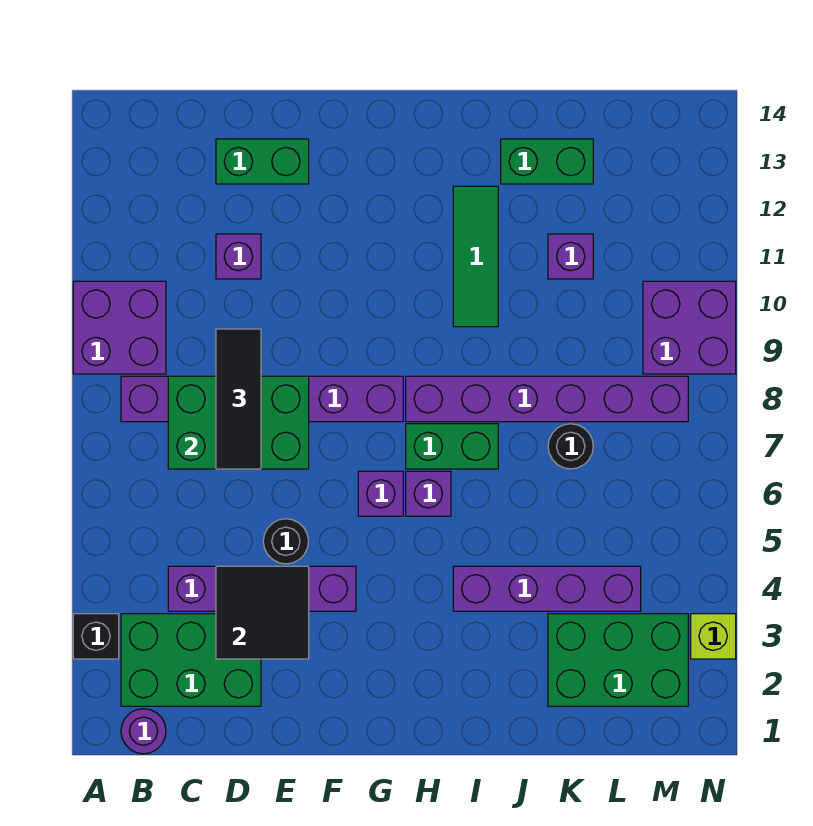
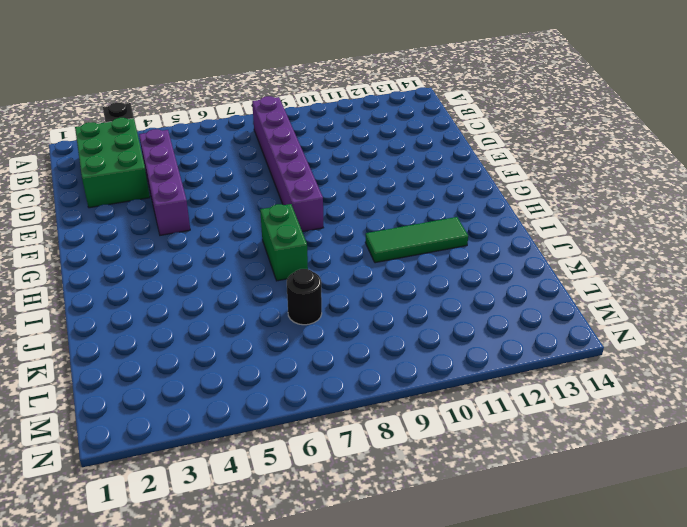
none -> purple 2x2 brick [73,281,166,374]
none -> purple 1x1 round brick [121,709,166,754]
none -> purple 1x1 brick [216,234,261,279]

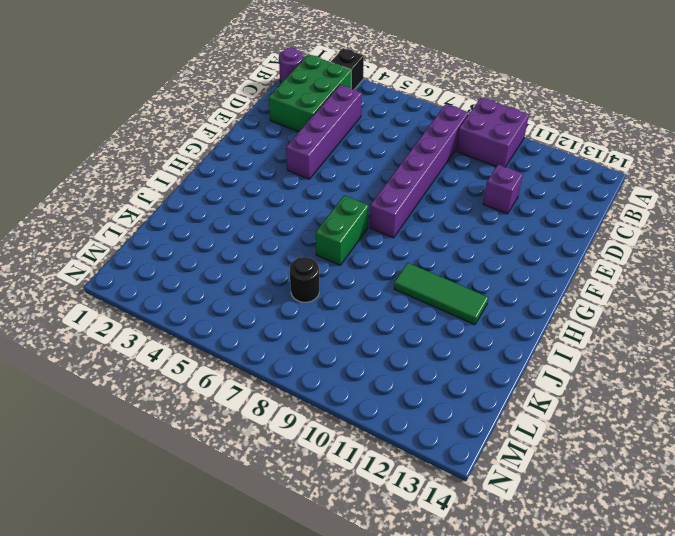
none -> green 1x2 brick [216,139,309,184]
none -> black 1x1 round brick [263,519,308,564]
none -> purple 1x1 brick [358,471,403,516]

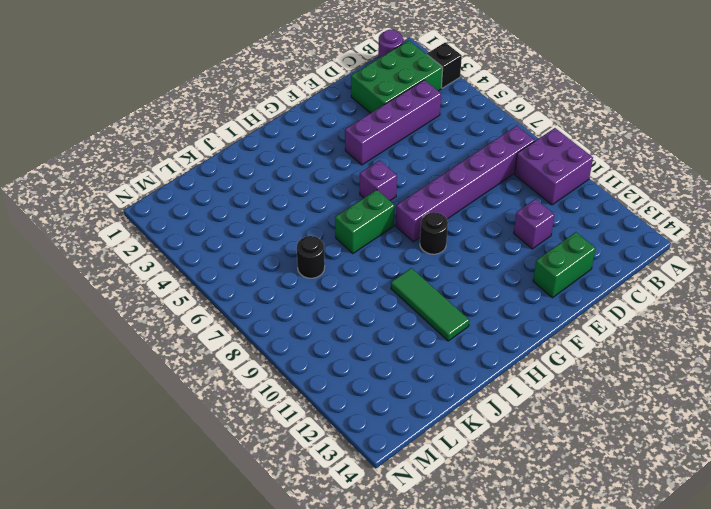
black 1x1 round brick [420,212,448,254] -> black 1x1 round brick moved to [263,519,308,564]
none -> purple 1x1 brick [406,471,451,516]
none -> purple 1x6 brick [406,376,688,422]
none -> purple 1x4 brick [453,566,641,611]

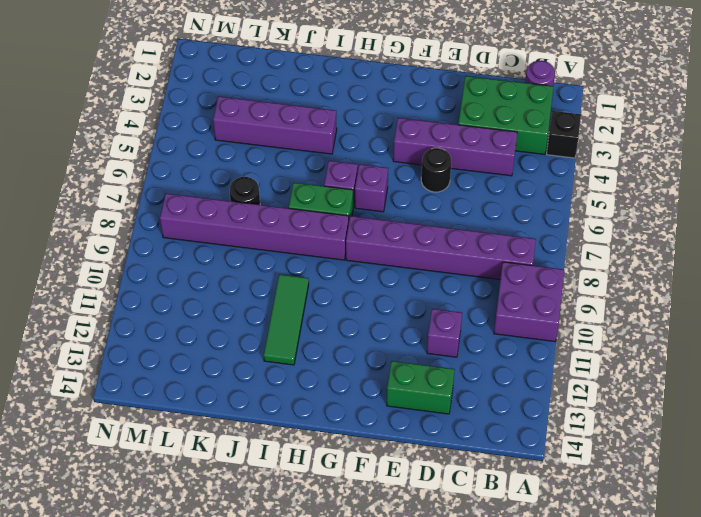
none -> green 1x2 brick [501,139,593,184]
none -> green 2x3 brick [548,614,688,706]
none -> purple 1x1 brick [548,234,593,279]

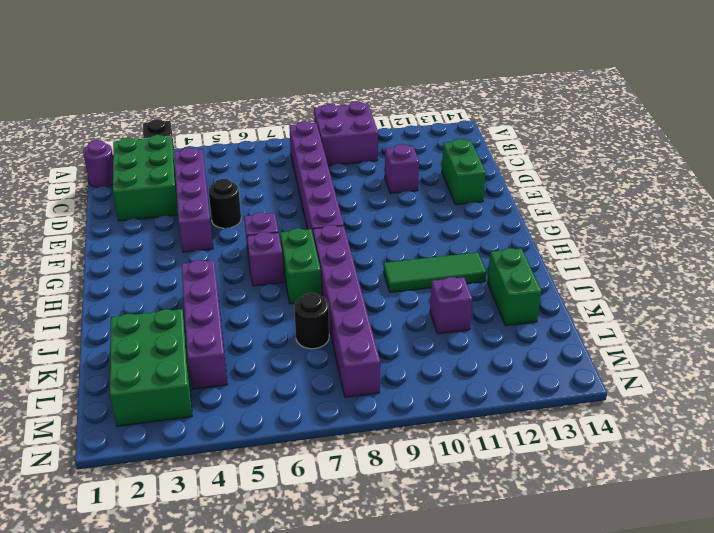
none -> purple 2x2 brick [643,281,736,374]
none -> lime 1x1 brick [691,614,736,659]
none -> green 2x3 brick [168,376,309,469]

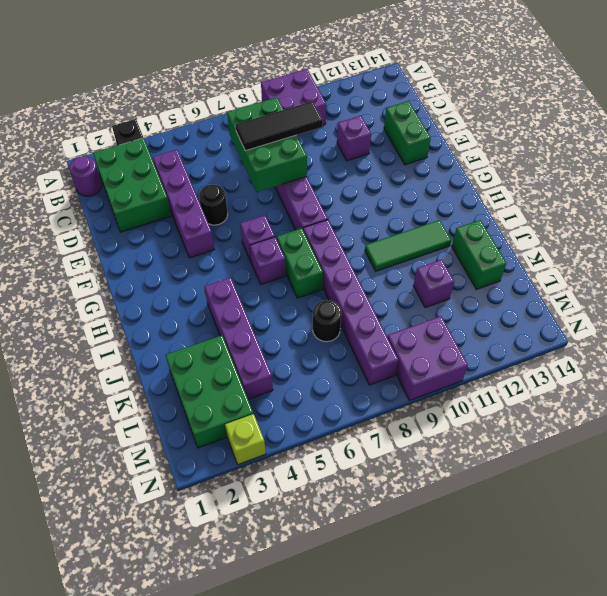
none -> black 2x2 tile [216,566,309,659]

